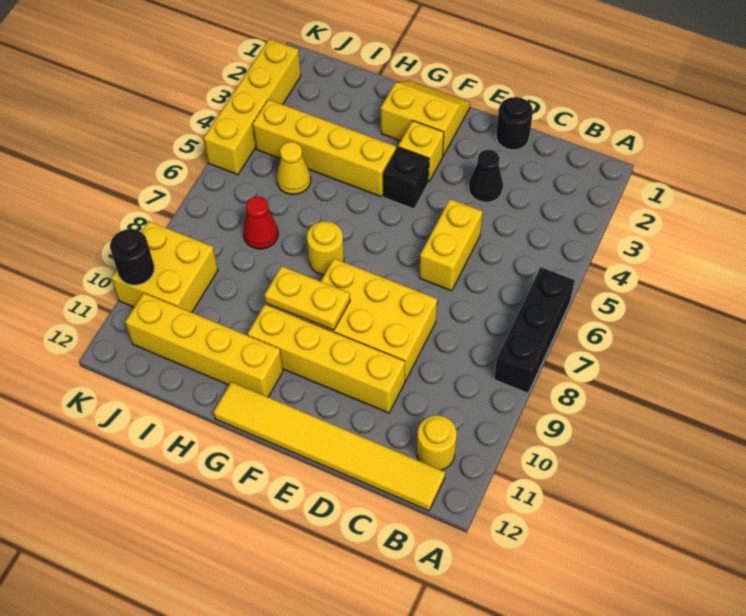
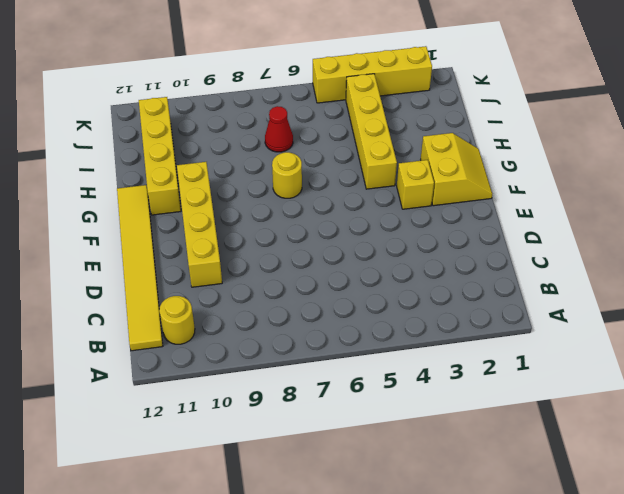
none -> black 1x3 brick [494,267,575,393]
none -> black 1x1 round brick [496,97,533,150]
none -> black 1x1 cone [469,150,503,202]

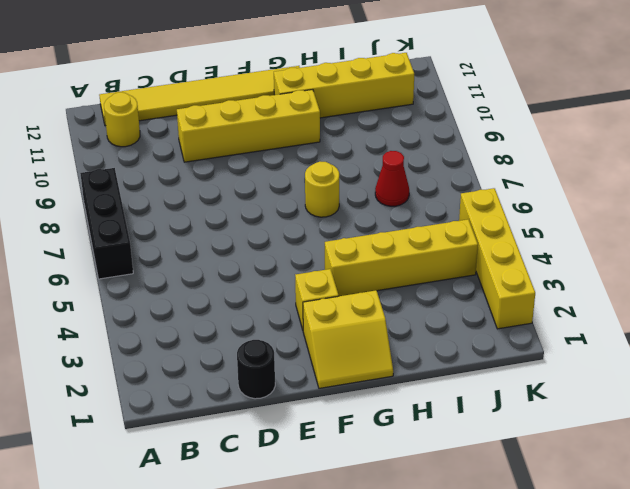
none -> black 1x1 cone [469,150,503,202]
none -> yellow 1x2 brick [419,199,483,291]
none -> yellow 2x3 brick [300,258,437,381]

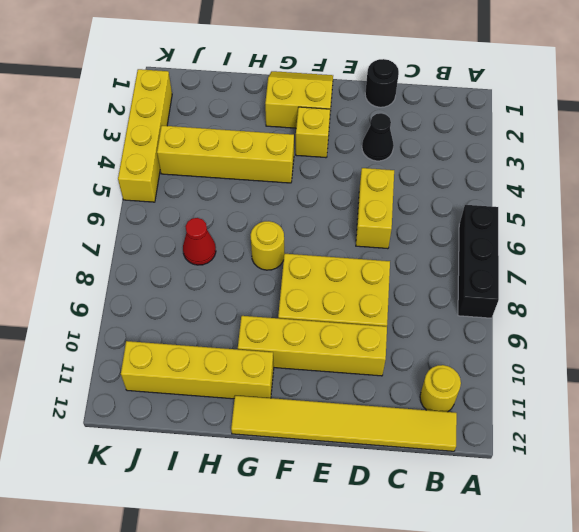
none -> black 1x1 brick [383,147,429,209]
none -> yellow 1x1 cone [277,142,311,194]
none -> yellow 2x2 brick [111,221,218,312]

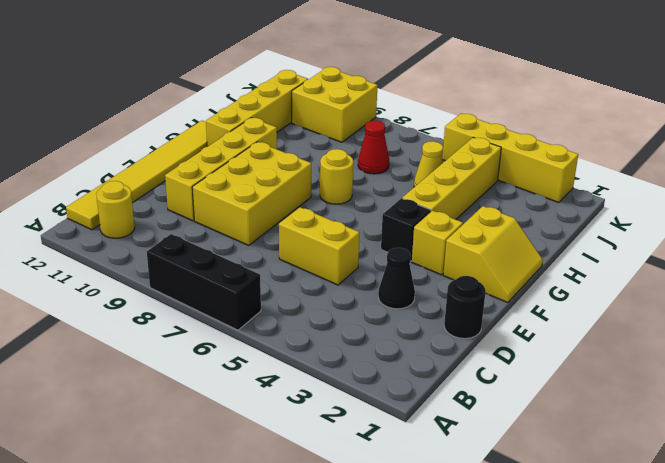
none -> yellow 1x2 plate [264,266,350,330]
none -> black 1x1 round brick [110,229,154,285]

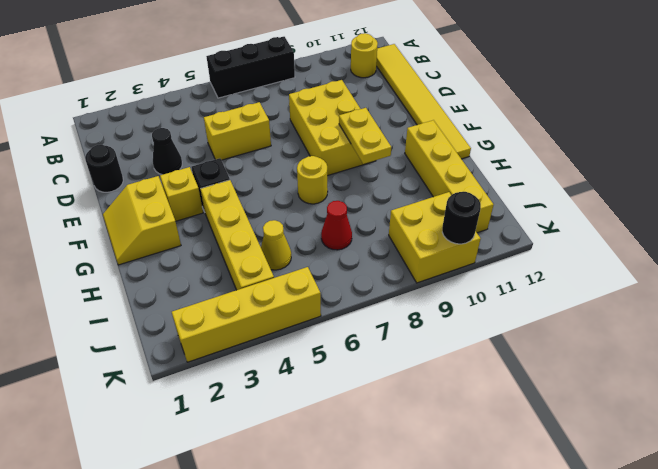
none -> yellow 1x4 brick [248,305,405,413]

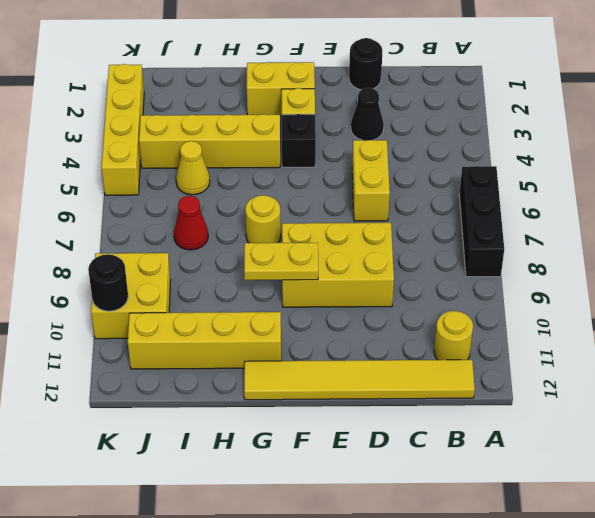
none -> yellow 1x4 brick [248,305,405,413]

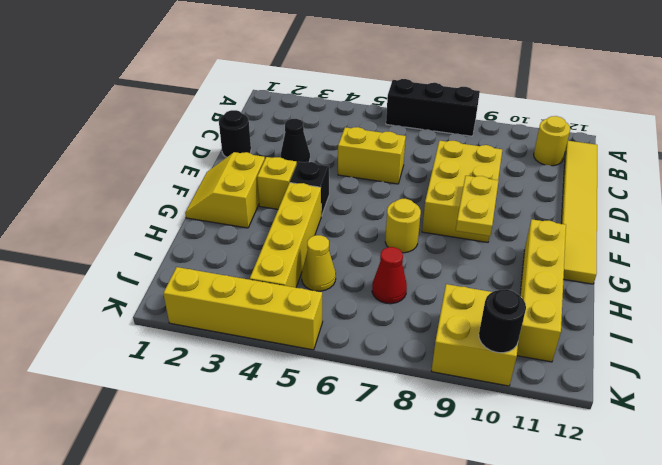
none -> yellow 1x4 brick [248,305,405,413]

